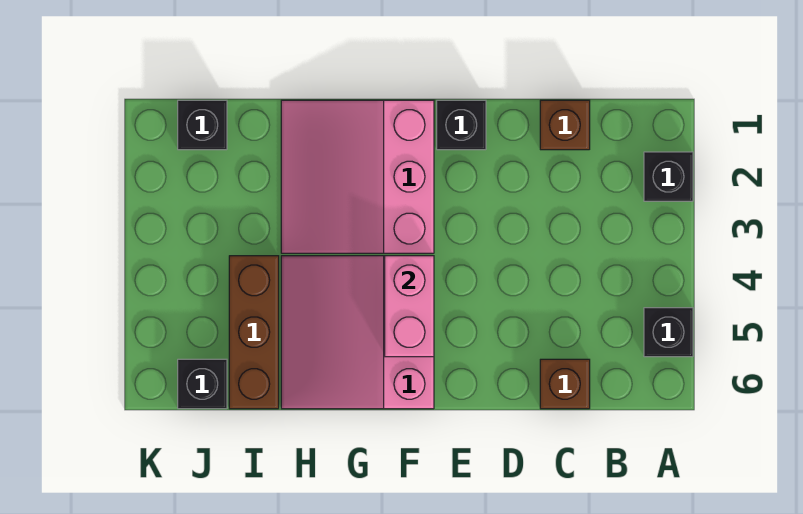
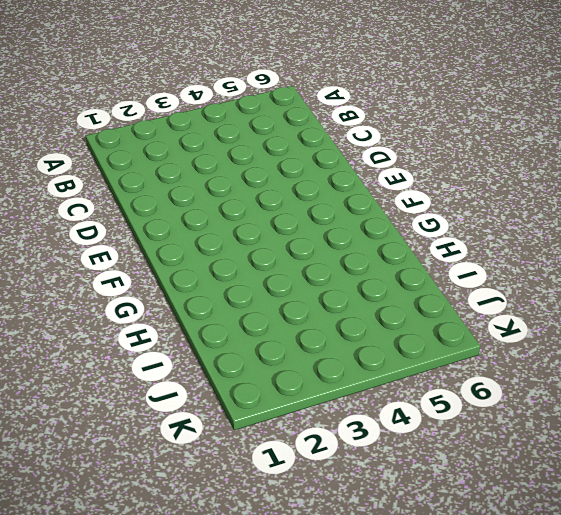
none -> black 1x1 brick [644,152,693,201]
none -> black 1x1 brick [644,308,693,357]

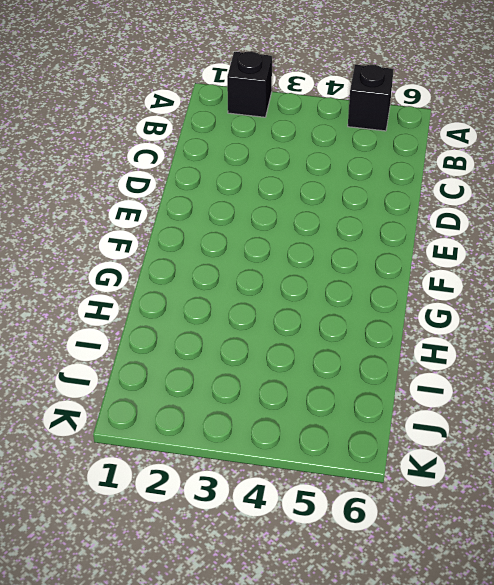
none -> brown 1x1 brick [540,100,590,150]
none -> brown 1x1 brick [540,359,590,409]

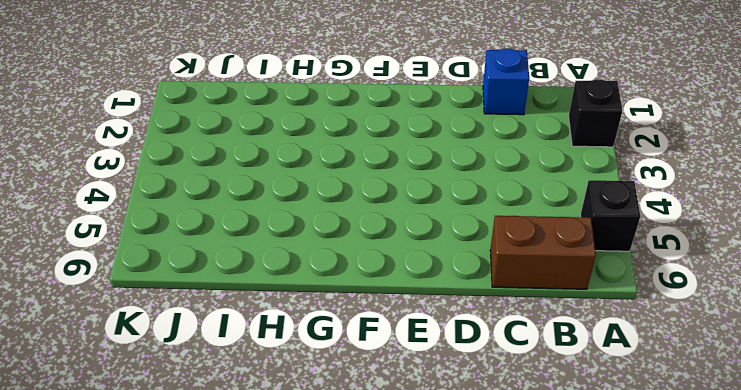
brown 1x2 brick [490,216,596,289] -> brown 1x1 brick [540,359,590,409]
blue 1x1 brick [483,49,529,115] -> brown 1x1 brick [540,100,590,150]
none -> black 1x1 brick [437,100,486,150]
none -> pink 3x3 slope [281,100,434,253]

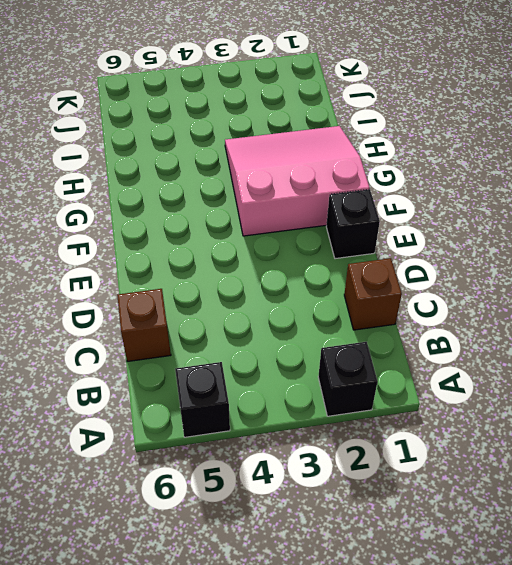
none -> pink 3x3 slope [281,256,434,409]
none -> brown 1x3 brick [229,256,279,409]

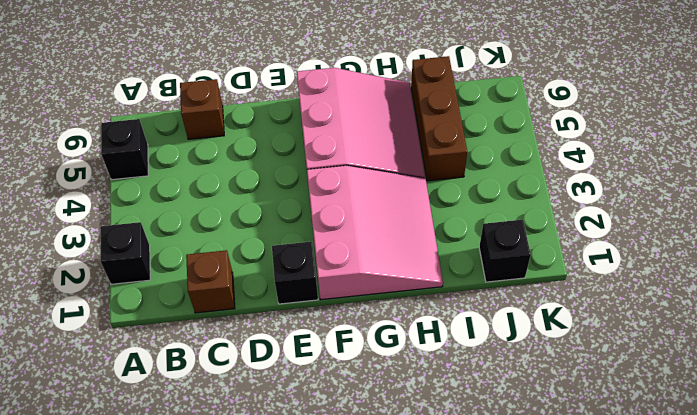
none -> black 1x1 brick [178,359,227,409]
none -> pink 1x2 brick [385,256,434,357]

